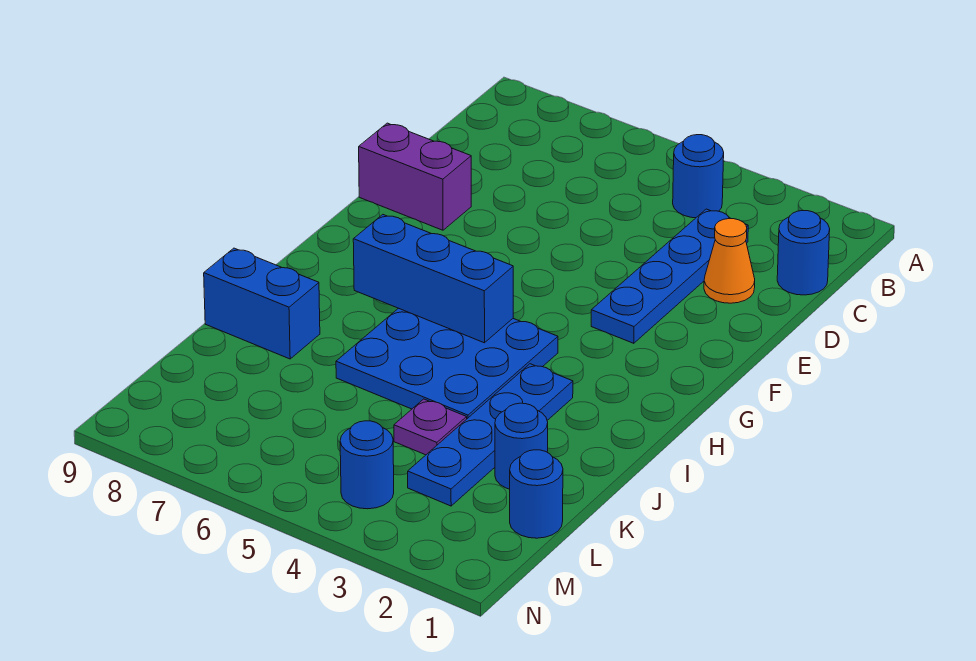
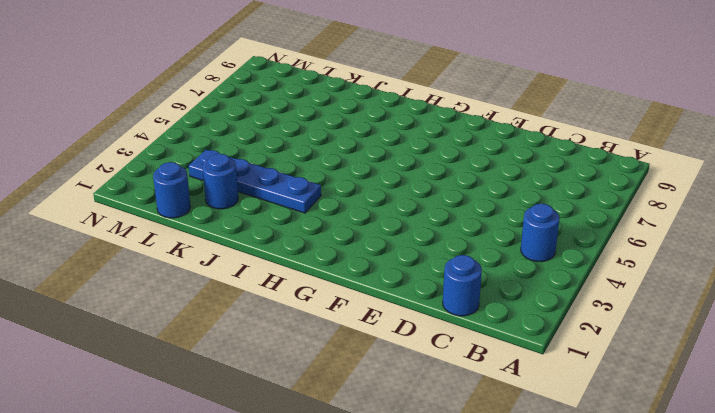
none -> blue 1x4 plate [591,209,748,343]
none -> orange 1x1 cone [704,219,755,303]
none -> purple 1x2 brick [359,123,471,230]

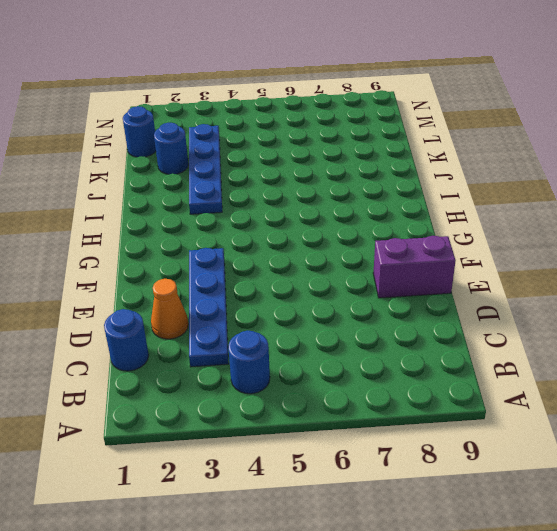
none -> blue 3x3 plate [336,308,558,419]
none -> blue 1x2 brick [204,248,320,359]
none -> purple 1x1 plate [394,399,467,455]

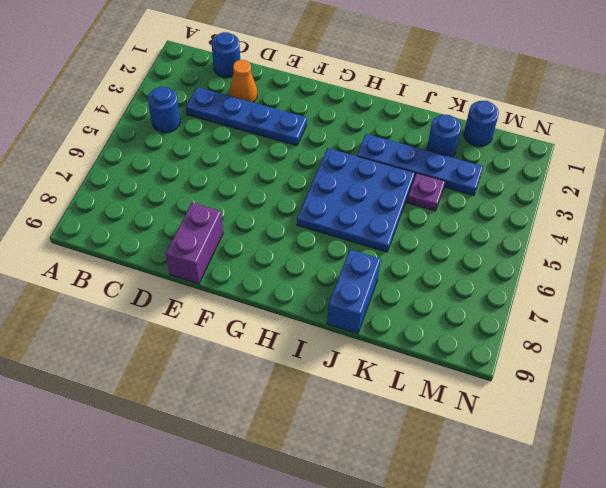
none -> blue 1x1 round brick [340,421,394,509]
none -> blue 1x3 brick [353,215,513,343]

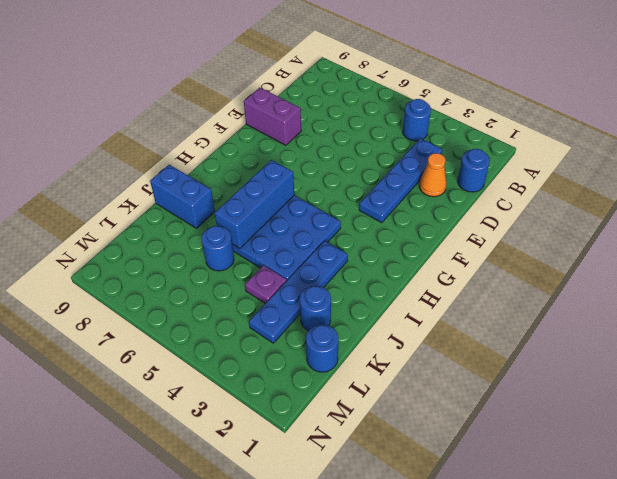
blue 1x3 brick [215,160,294,249] -> blue 1x3 brick turned to [353,215,513,343]
blue 1x1 round brick [202,226,234,271] -> blue 1x1 round brick moved to [340,421,394,509]

